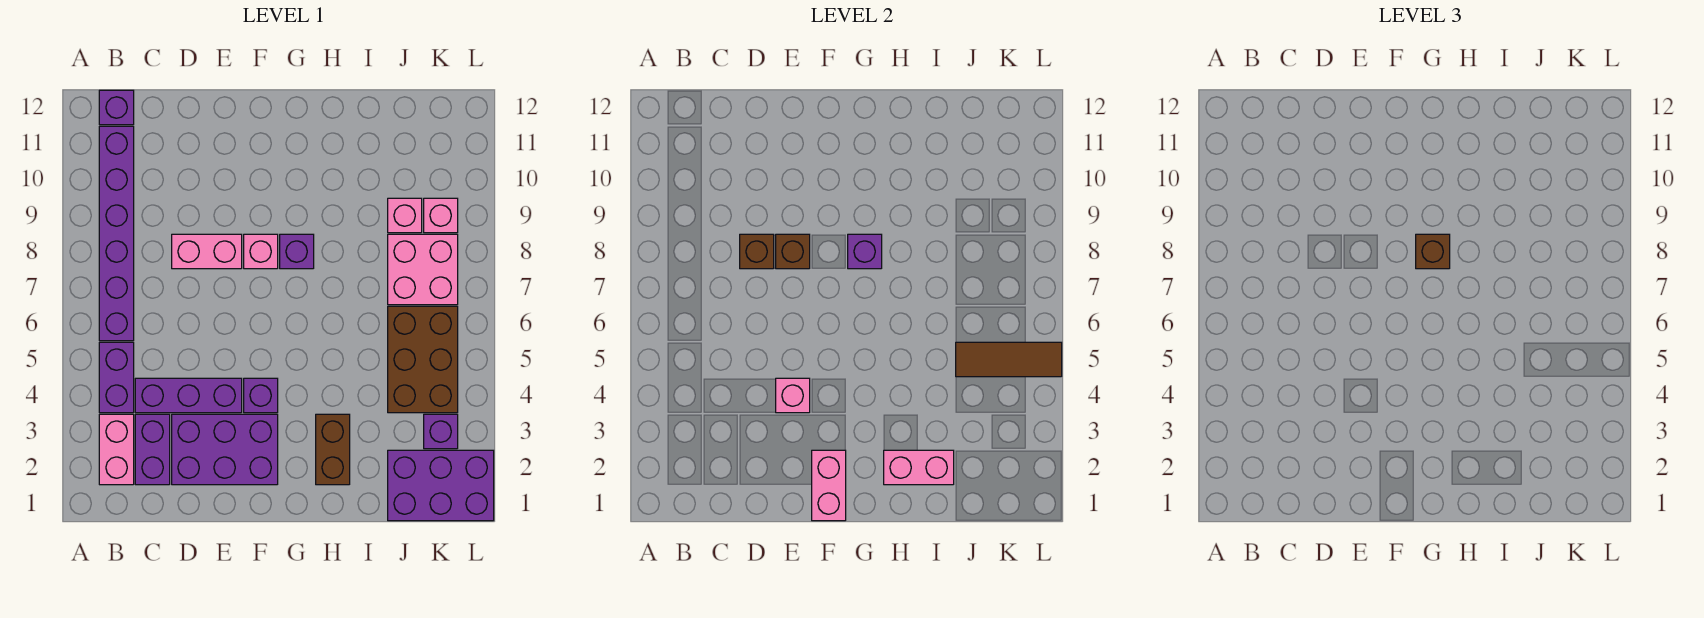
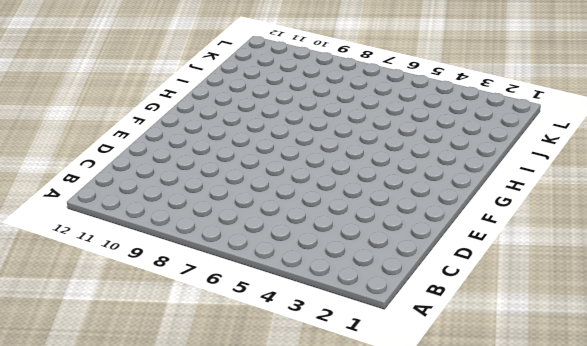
none -> pink 1x2 brick [99,414,134,485]
none -> purple 1x2 brick [99,342,134,413]
none -> purple 1x6 brick [99,126,134,341]

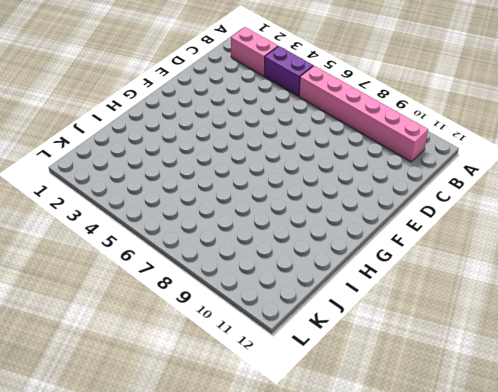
pink 1x6 brick [299,66,428,162] -> purple 1x6 brick [99,126,134,341]
none -> purple 1x1 brick [99,90,134,125]
none -> purple 1x2 brick [135,414,170,485]
none -> purple 1x3 brick [135,378,242,413]

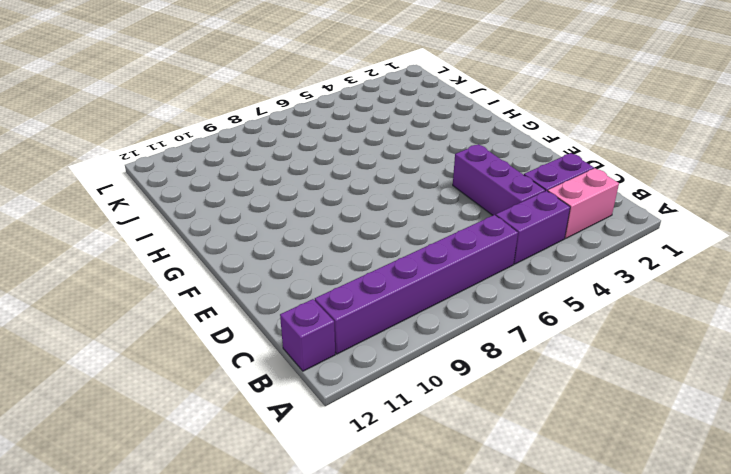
none -> purple 2x3 brick [172,414,278,485]
none -> pink 1x2 brick [172,234,242,269]
none -> purple 1x1 brick [244,378,278,413]

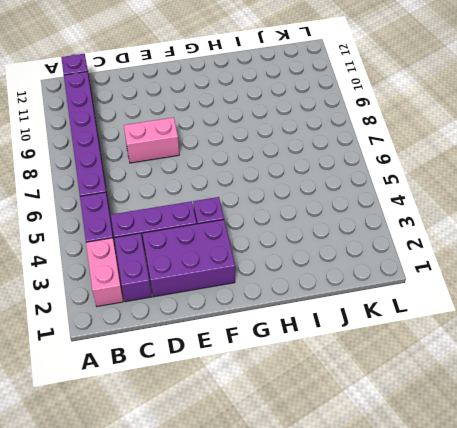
none -> pink 1x1 brick [244,234,278,269]
none -> purple 1x1 brick [280,234,314,269]
none -> brown 1x2 brick [316,414,350,485]

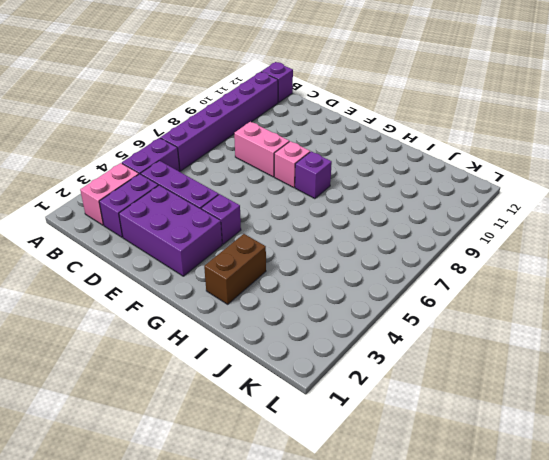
none -> purple 2x3 brick [388,450,494,521]
none -> brown 2x3 brick [388,306,458,413]
none -> pink 2x2 brick [388,234,458,305]

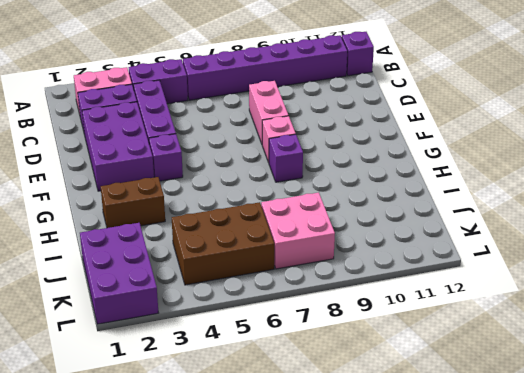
none -> pink 1x1 brick [388,198,422,233]
none -> purple 1x1 brick [424,414,458,449]
none -> pink 1x1 brick [424,198,458,233]

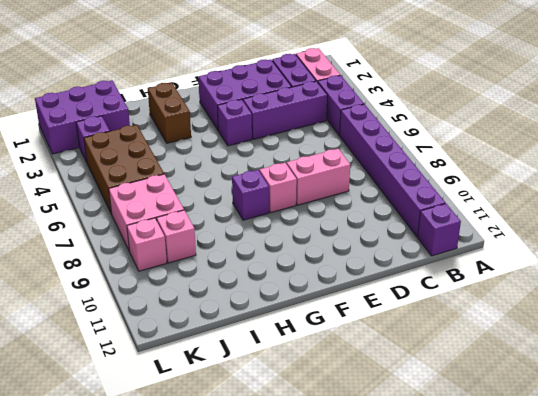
none -> brown 1x1 brick [740,234,774,269]
none -> pink 1x1 brick [776,378,810,413]
none -> brown 1x1 brick [776,234,810,269]

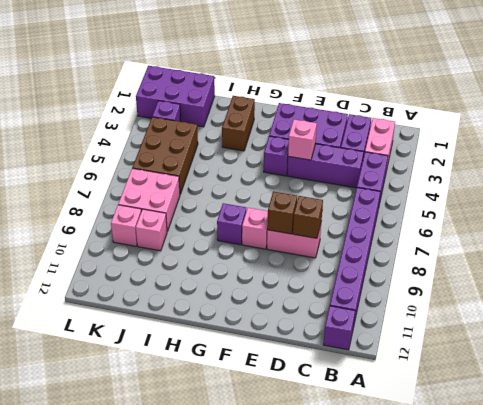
none -> pink 1x2 brick [812,450,846,521]
none -> purple 1x1 brick [848,234,882,269]
none -> pink 1x2 brick [884,450,954,485]

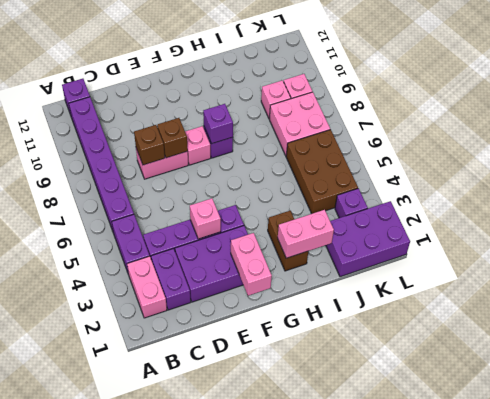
none -> brown 1x3 tile [956,342,1062,377]
none -> brown 1x1 brick [1416,234,1450,269]

